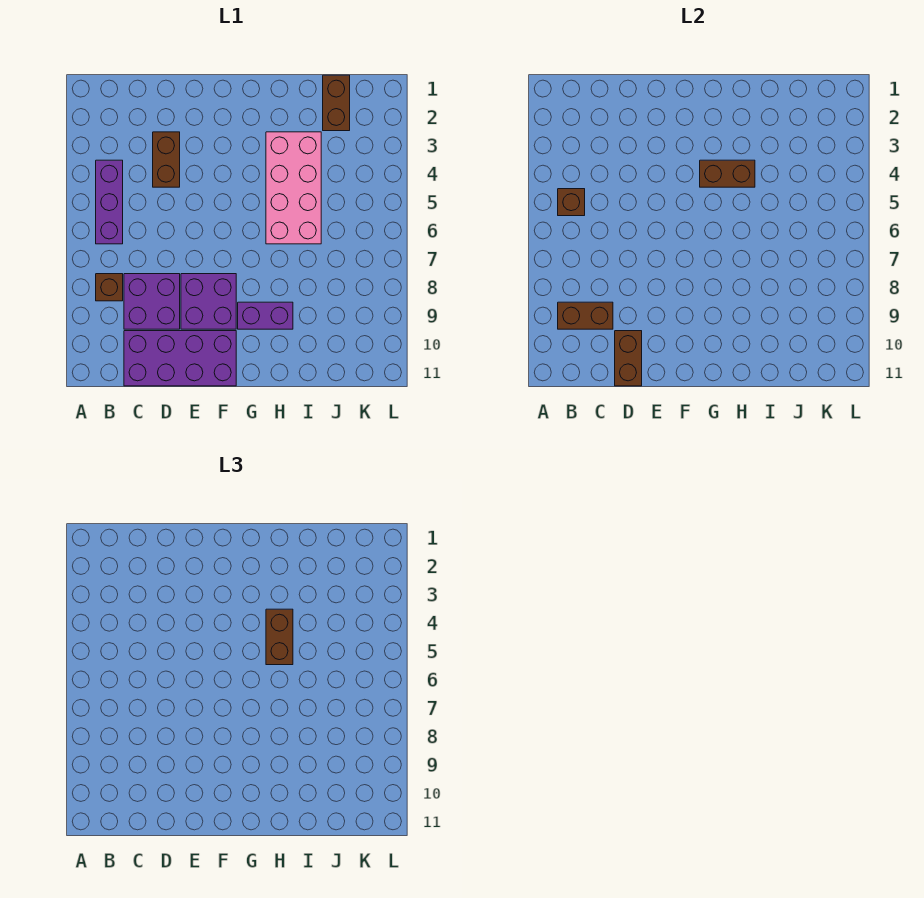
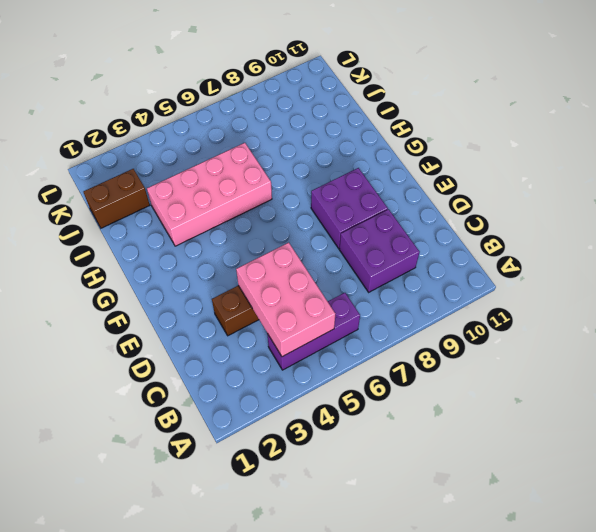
pink 2x3 brick [236,243,335,357] -> brown 1x1 brick [558,189,585,216]
none -> brown 1x1 brick [96,274,123,301]
none -> purple 2x4 brick [124,331,236,386]
none -> purple 1x2 brick [238,302,293,329]

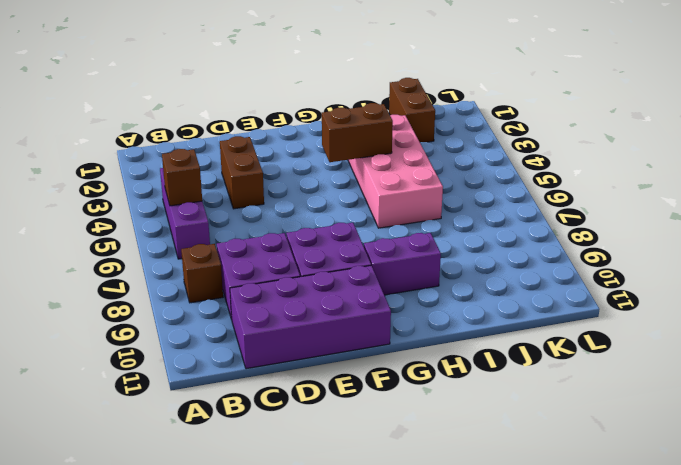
none -> brown 1x2 brick [558,302,613,329]
none -> brown 1x2 brick [615,331,642,386]
none -> brown 1x2 brick [266,609,293,665]

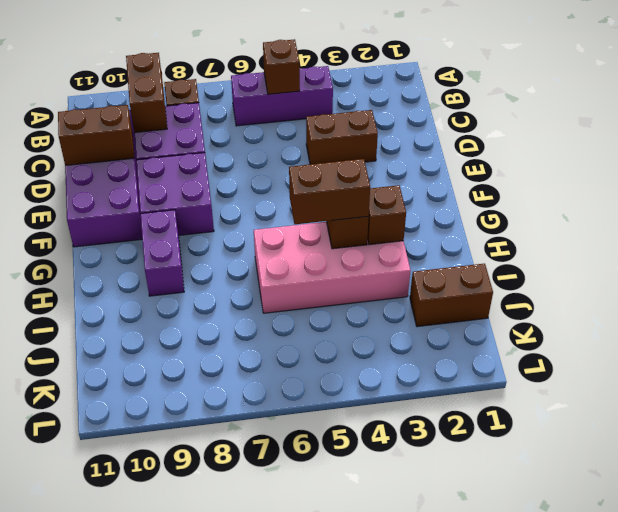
brown 1x1 brick [367,185,406,245] -> none

